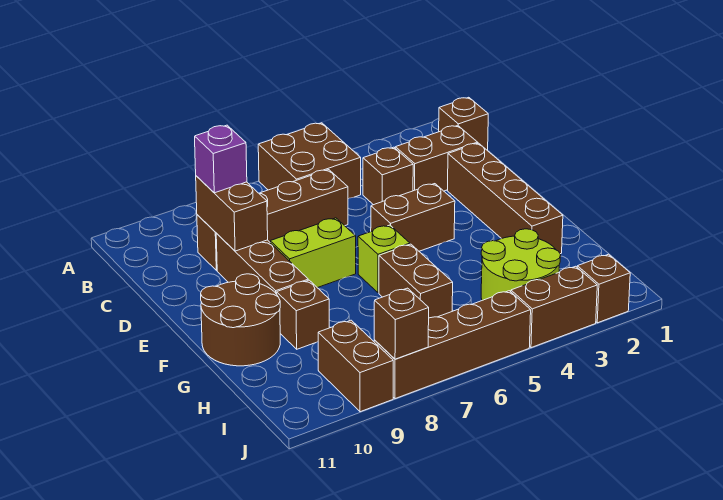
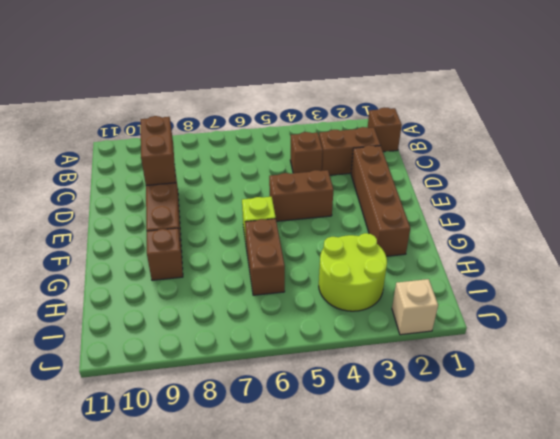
tan 1x1 brick [392,279,438,335] -> brown 1x1 brick [577,254,630,323]
none -> brown 2x2 brick [258,123,361,199]
none -> brown 1x4 brick [197,170,348,270]
none -> lime 1x2 brick [270,218,356,288]

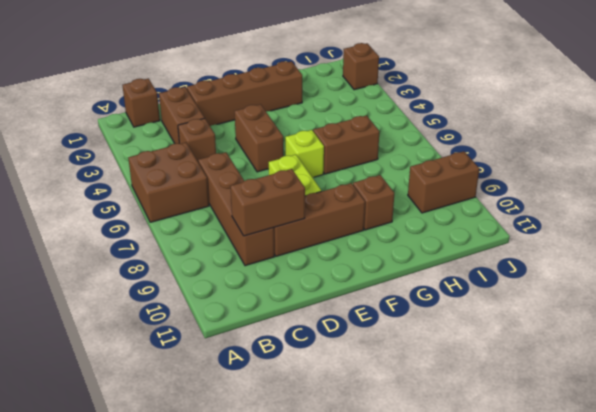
none -> brown 2x2 round brick [201,274,280,366]
none -> lime 2x2 round brick [481,229,561,300]
none -> brown 1x2 brick [511,266,597,348]

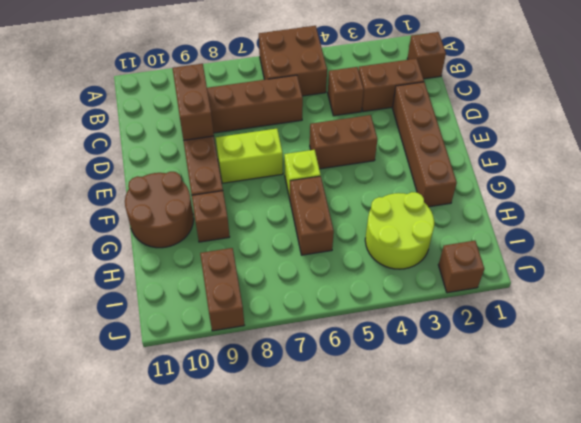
none -> brown 1x2 brick [511,266,597,348]
none -> brown 1x4 brick [374,291,531,399]
none -> brown 1x1 brick [374,288,429,359]

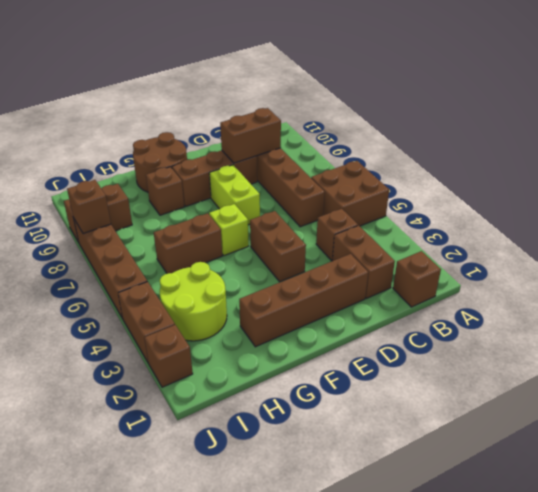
none -> purple 1x1 brick [195,125,247,193]

